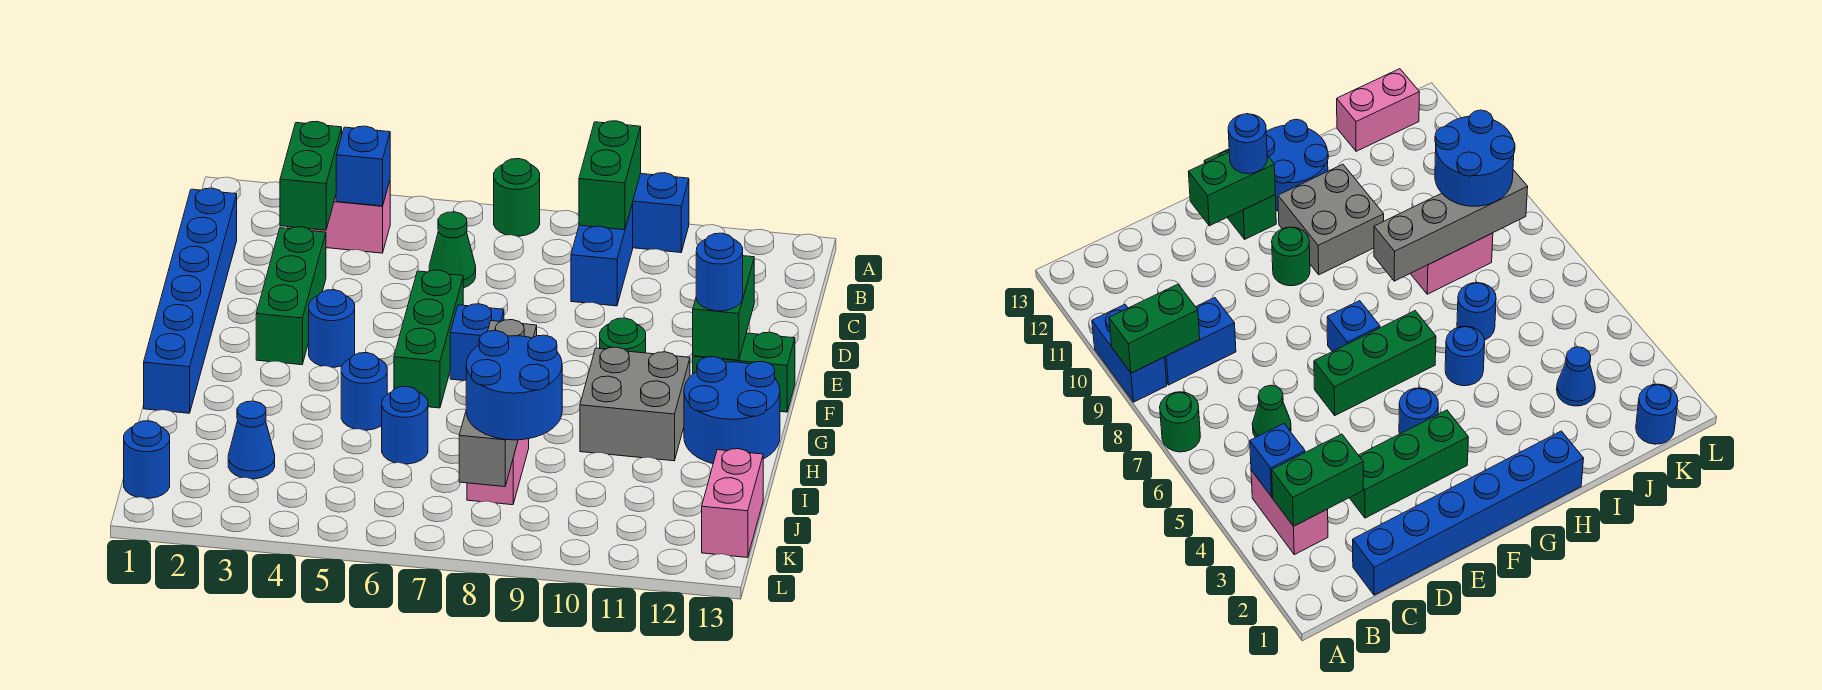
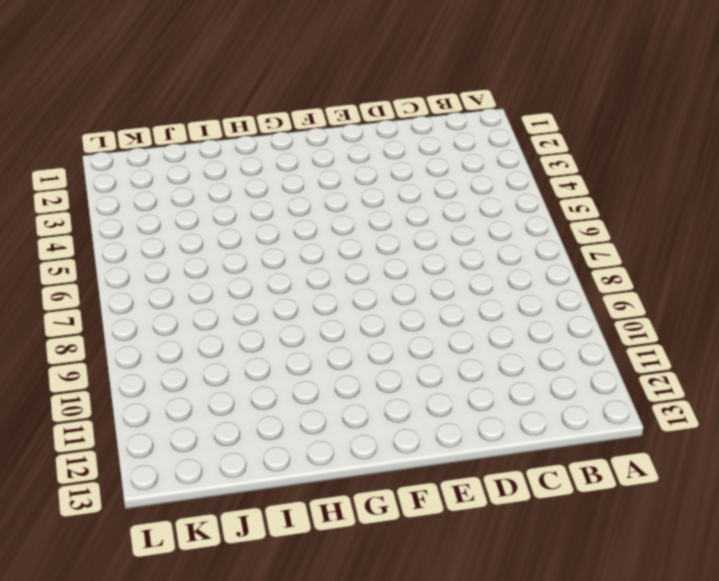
none -> green 1x1 round brick [494,159,540,236]
none -> blue 1x2 brick [633,173,689,253]
none -> pink 1x2 brick [288,181,390,253]

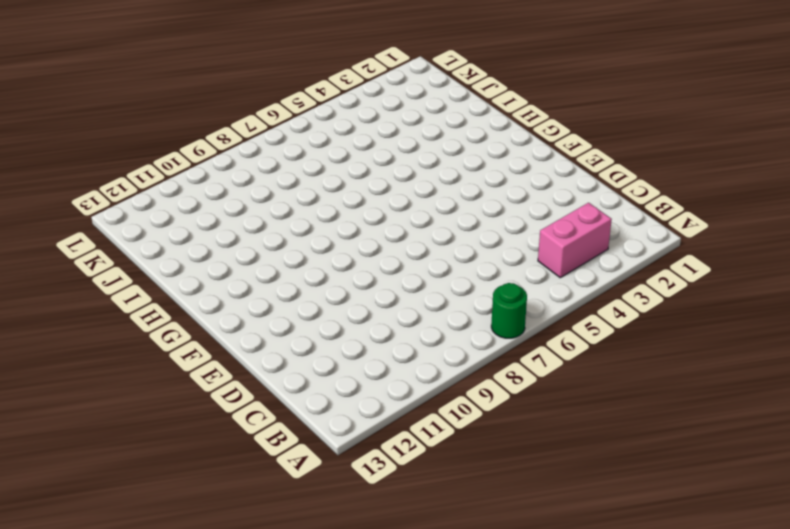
none -> blue 1x2 brick [633,173,689,253]
none -> blue 1x2 brick [571,203,633,306]
none -> blue 1x6 brick [144,188,237,413]

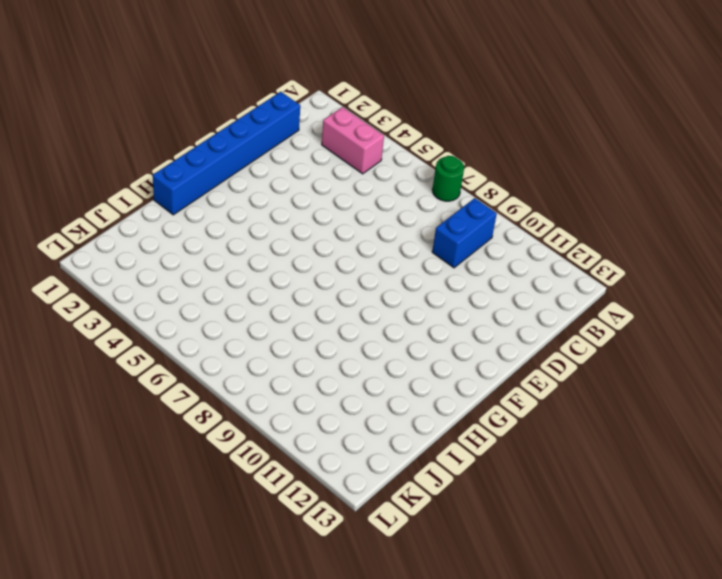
none -> blue 1x2 brick [633,173,689,253]
none -> green 1x1 cone [429,212,476,288]
none -> green 1x3 brick [256,227,326,365]

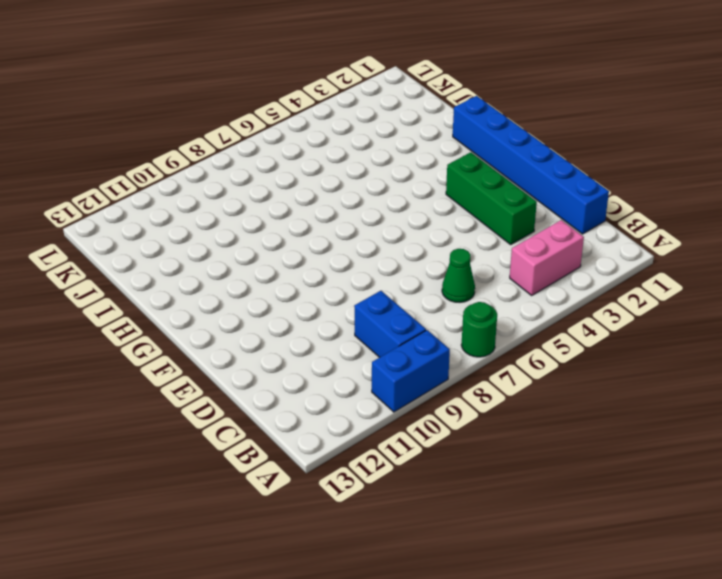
none -> green 1x3 brick [394,270,463,408]
none -> blue 1x1 round brick [309,290,355,367]
none -> blue 1x1 brick [450,304,504,381]

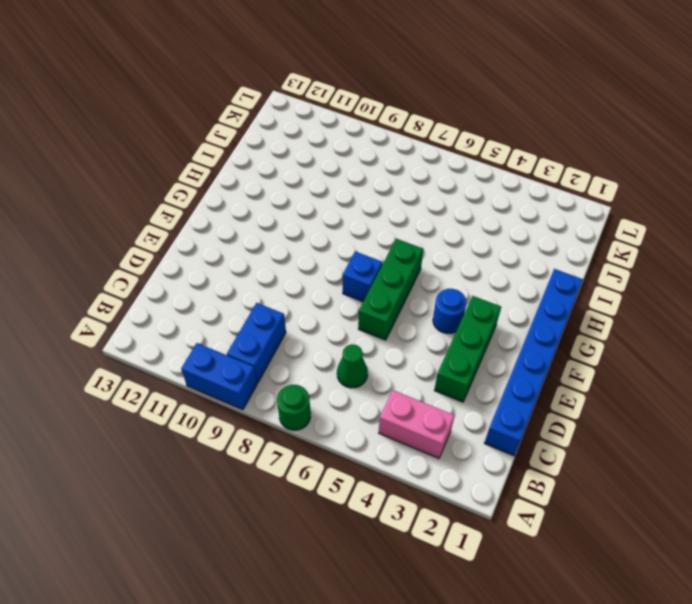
none -> green 1x1 round brick [600,318,646,353]
none -> green 1x2 brick [693,332,795,412]
none -> grey 2x2 brick [580,347,690,461]

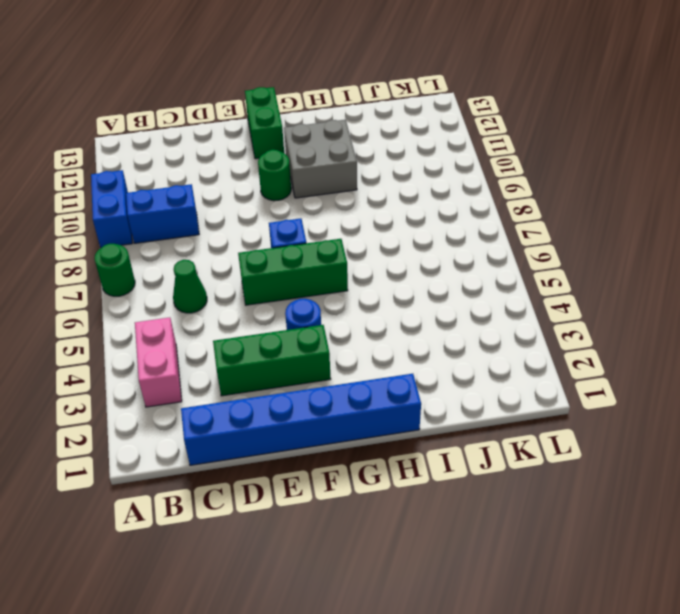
none -> blue 2x2 round brick [684,357,780,464]
none -> blue 1x1 round brick [341,353,387,430]
none -> blue 1x1 round brick [382,386,428,464]

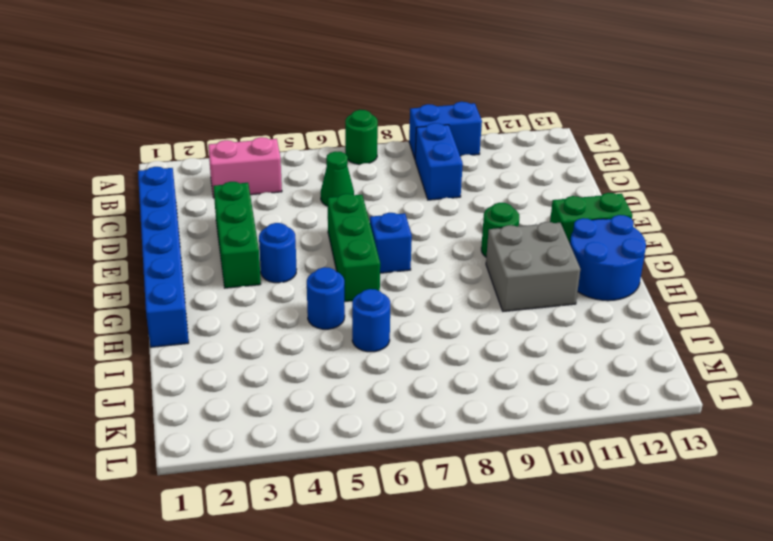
none -> pink 1x2 brick [467,439,529,505]
none -> blue 1x1 cone [228,401,275,479]
none -> pink 1x2 brick [702,449,763,558]

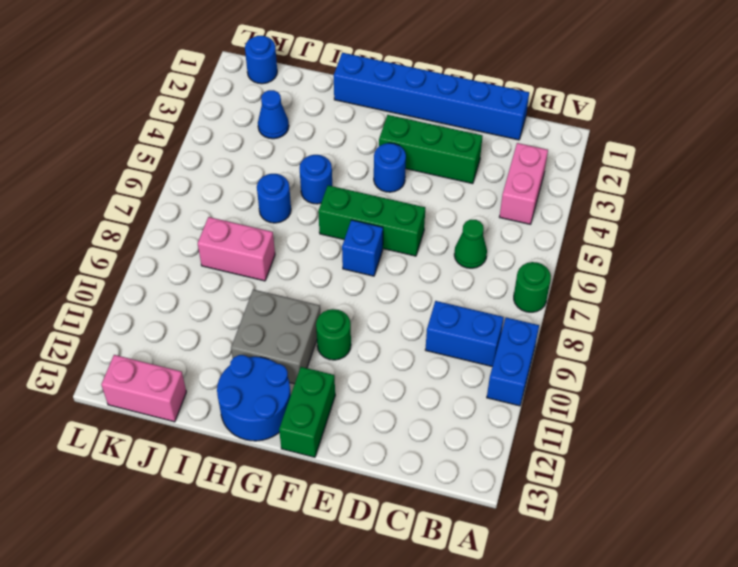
none -> green 1x2 brick [579,121,641,230]
none -> green 1x2 brick [280,122,342,230]
none -> blue 1x1 brick [336,126,390,206]

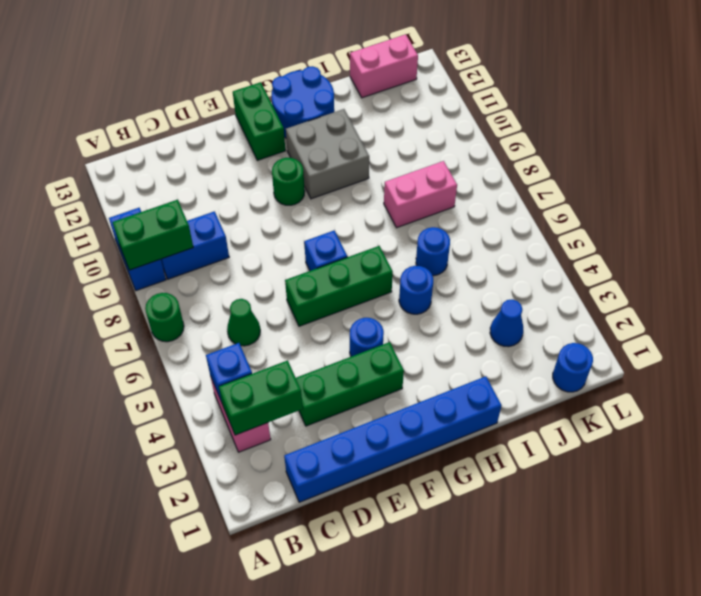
none -> green 1x2 brick [693,256,754,360]
none -> grey 1x4 brick [459,320,537,487]
none -> blue 1x1 round brick [696,233,743,311]

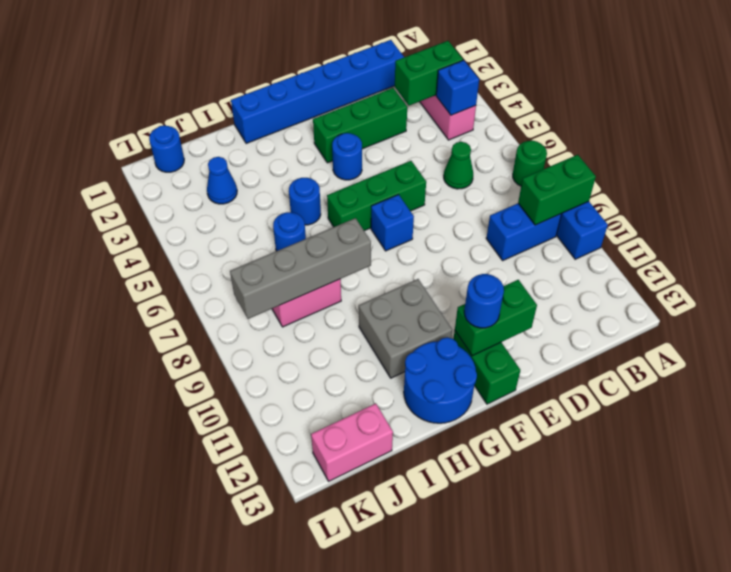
none -> green 1x1 round brick [600,318,646,353]
none -> blue 2x2 round brick [466,331,562,440]

